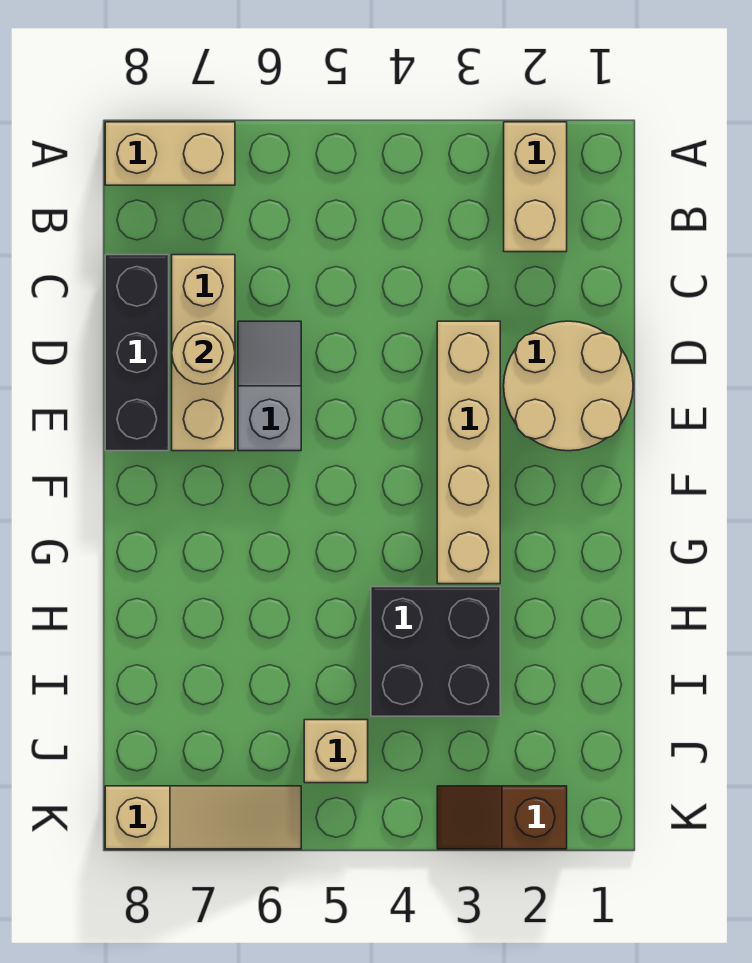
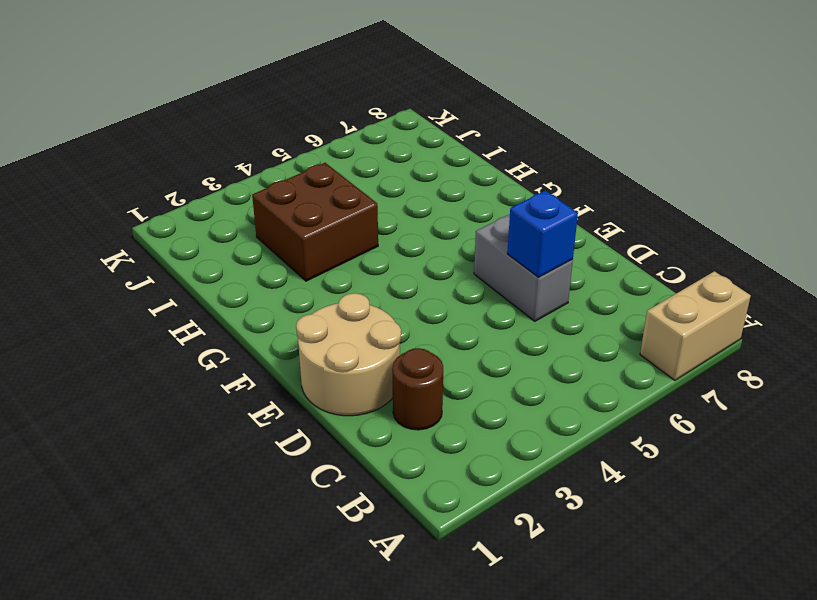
brown 1x1 round brick [392,348,443,430] -> none
grey 1x2 brick [474,214,573,321] -> grey 1x2 slope [238,321,301,451]
blue 1x1 brick [507,191,578,277] -> none
brown 2x2 brick [252,163,378,281] -> black 2x2 brick [371,587,500,716]
none -> tan 1x2 brick [504,122,567,252]
none -> tan 1x3 brick [172,255,235,451]
none -> black 1x3 brick [105,255,169,451]

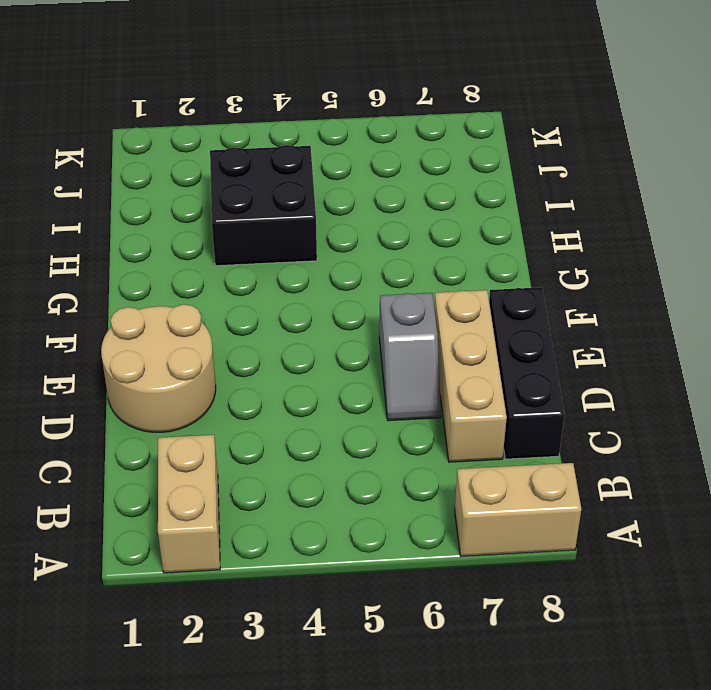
none -> tan 1x4 brick [437,321,500,584]
none -> tan 1x1 brick [304,720,368,783]
none -> brown 1x2 slope [437,786,567,849]

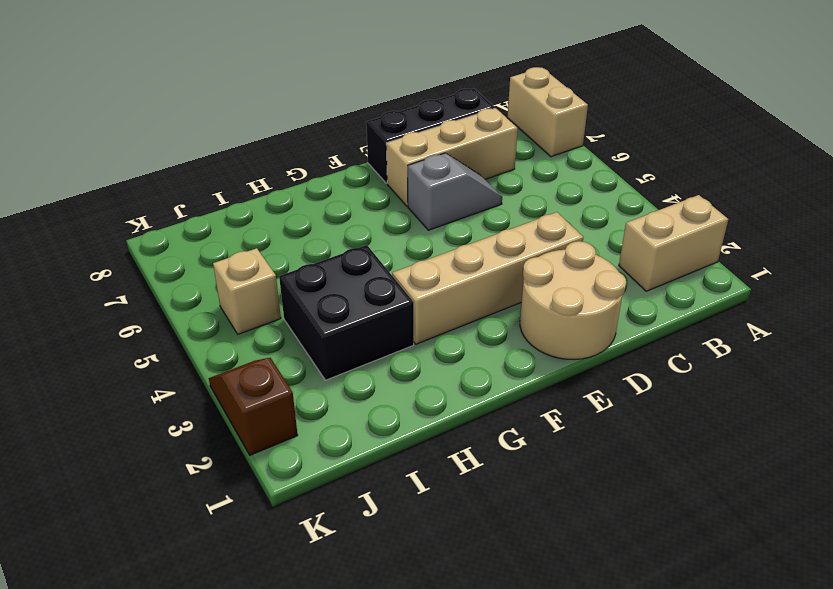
none -> tan 1x3 slope [105,786,301,849]
none -> tan 1x1 round brick [172,321,235,384]

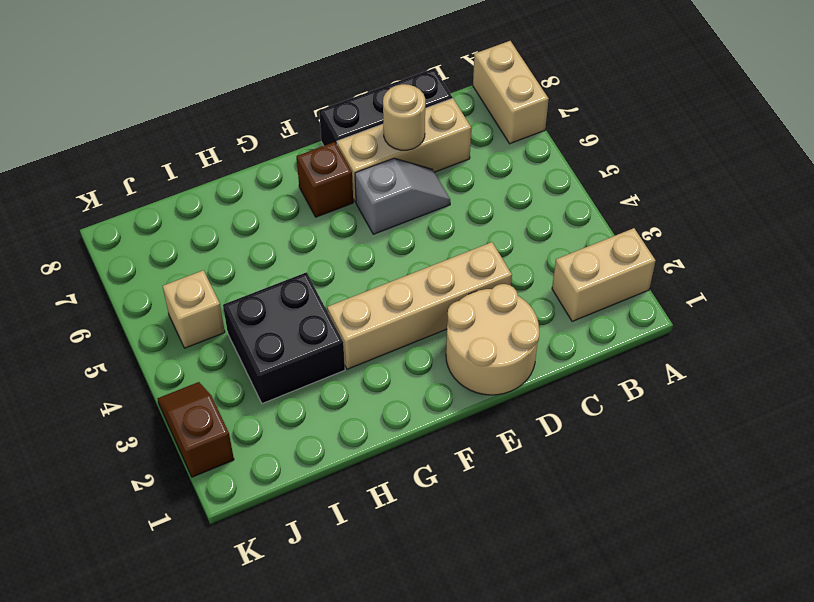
brown 1x1 brick [297,142,353,217] -> none
none -> tan 1x3 slope [105,786,301,849]

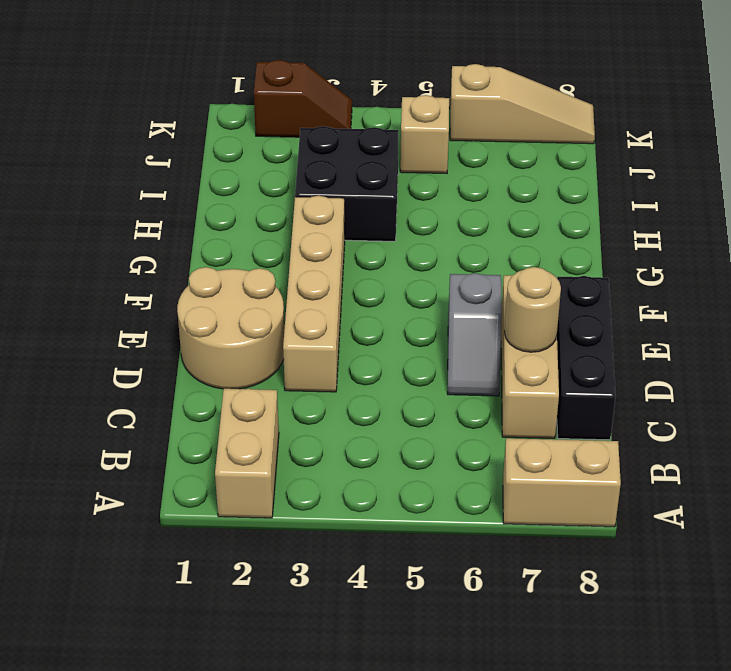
tan 1x3 slope [450,64,595,144] -> tan 1x3 slope turned to [105,786,301,849]

